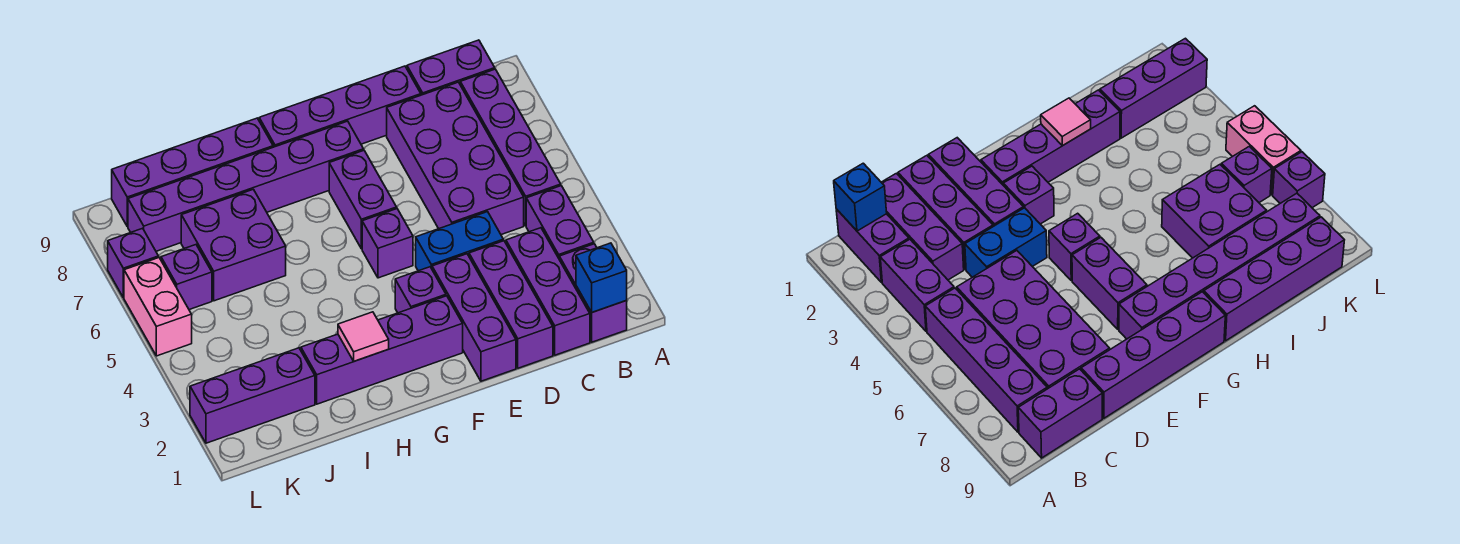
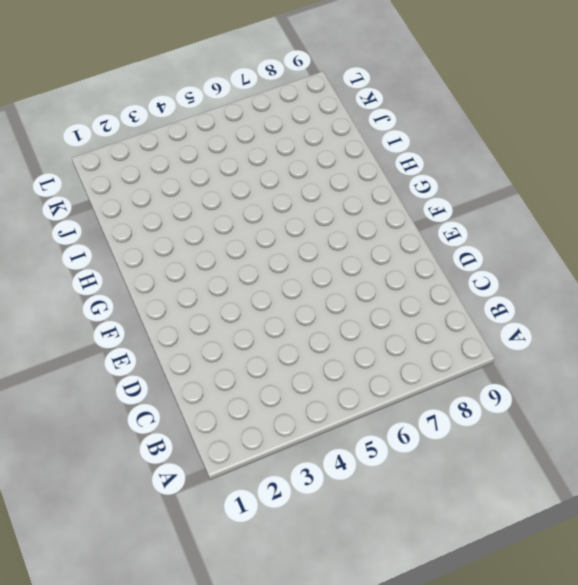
none -> purple 1x2 brick [559,244,627,342]
none -> purple 1x2 brick [526,186,594,258]
none -> purple 1x4 brick [460,69,561,226]

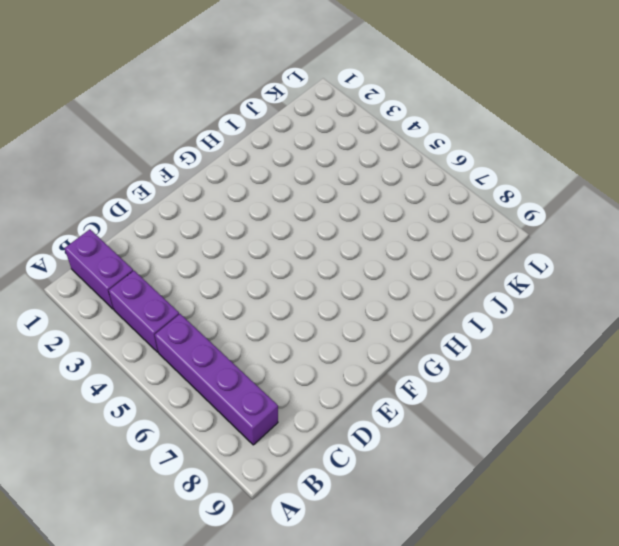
none -> purple 1x2 brick [407,40,495,95]
none -> purple 1x3 brick [506,228,590,355]
none -> purple 2x4 brick [387,82,524,235]

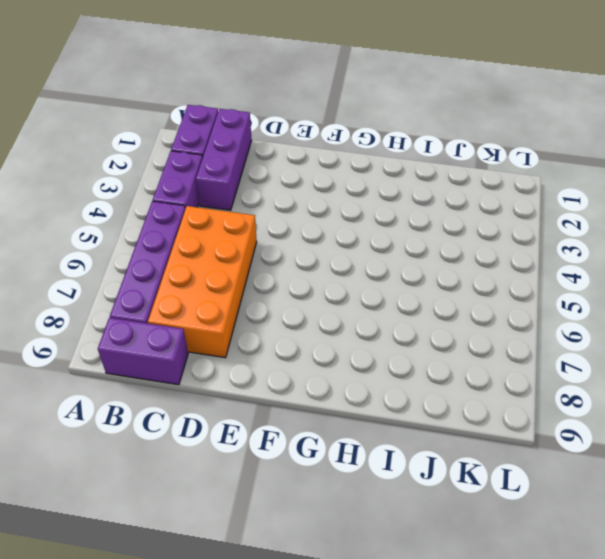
orange 2x4 brick [148,206,257,358] -> purple 2x4 brick [387,82,524,235]
none -> purple 1x3 brick [469,241,553,368]
none -> blue 1x2 brick [416,212,503,271]
none -> purple 1x4 brick [259,66,421,147]

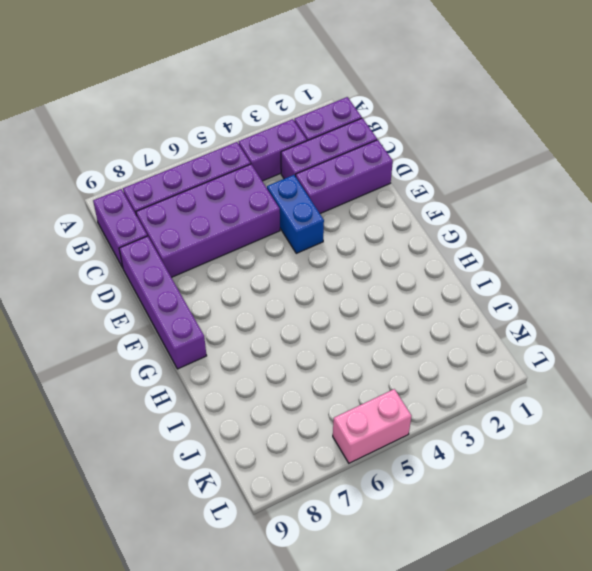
none -> purple 1x3 brick [432,254,516,381]
none -> purple 1x4 brick [301,296,463,404]
none -> purple 1x1 brick [395,267,446,313]

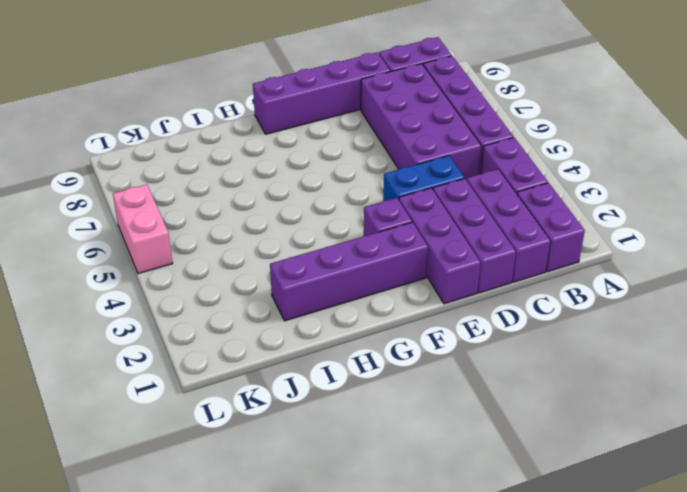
none -> purple 1x1 brick [362,209,413,278]
none -> purple 1x2 brick [329,151,397,249]
none -> purple 1x6 brick [128,121,364,251]

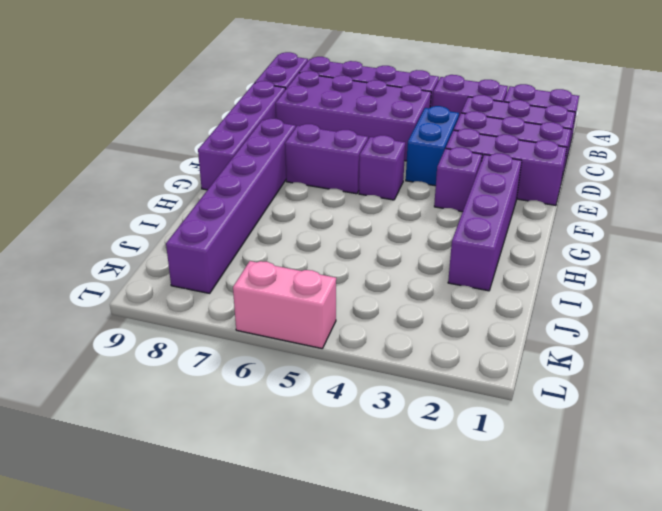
none -> purple 1x4 brick [112,118,273,227]
none -> purple 2x2 brick [181,189,286,301]
none -> purple 1x3 brick [190,348,315,443]

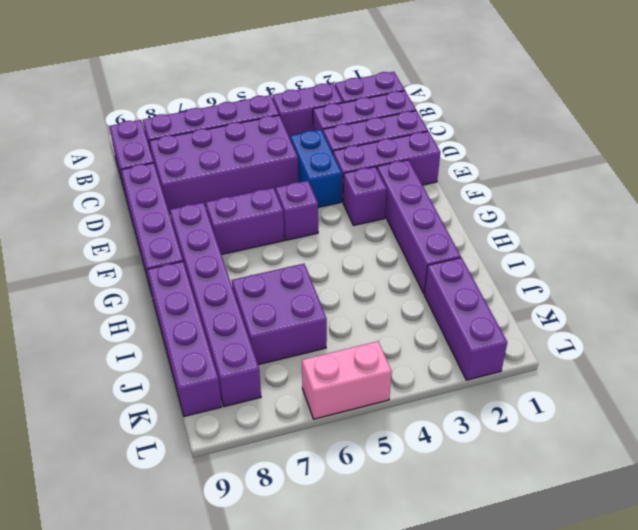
none -> purple 1x1 brick [161,245,212,310]
none -> purple 1x1 brick [108,228,158,298]
none -> blue 1x1 brick [576,243,627,312]

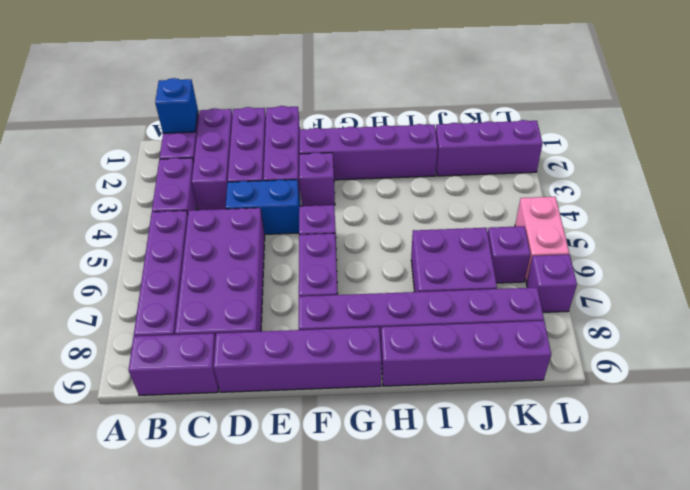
none -> pink 1x1 tile [338,312,389,361]

